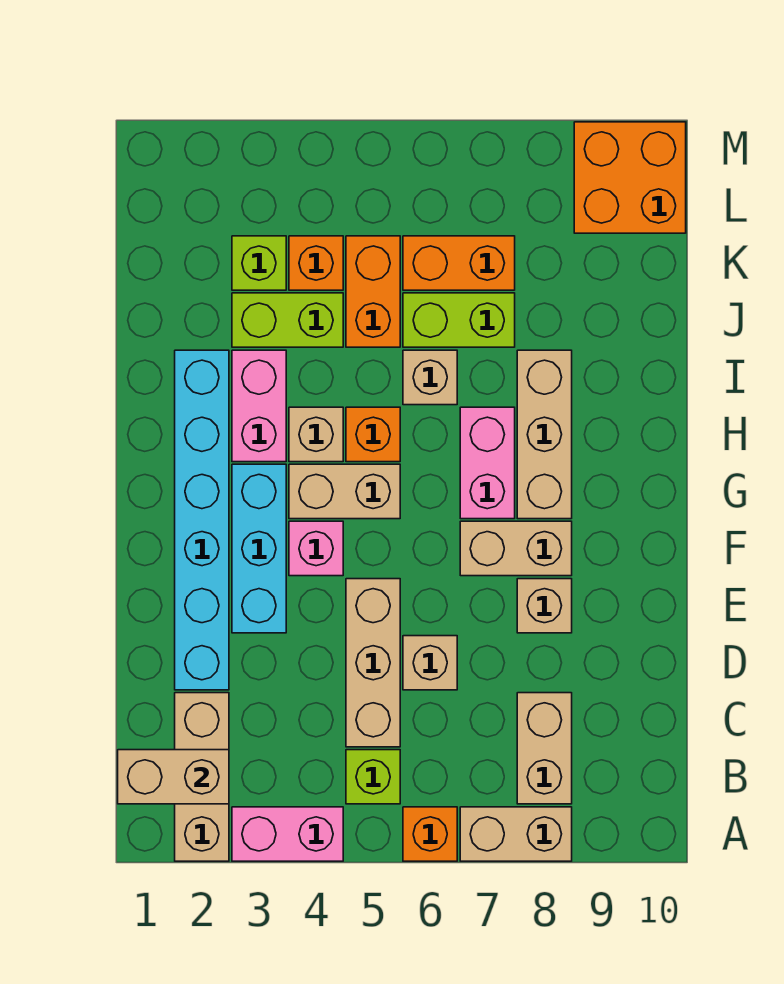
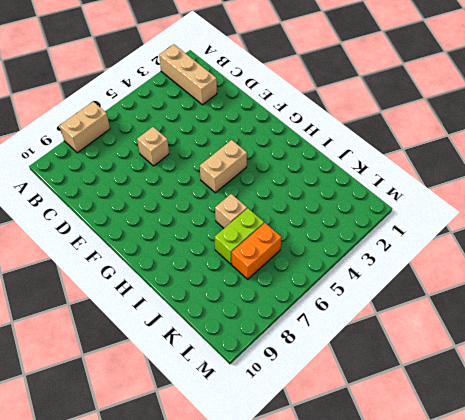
none -> pink 1x2 brick [232,807,343,861]
none -> orange 1x1 brick [403,807,457,861]
none -> lime 1x1 brick [346,750,400,804]

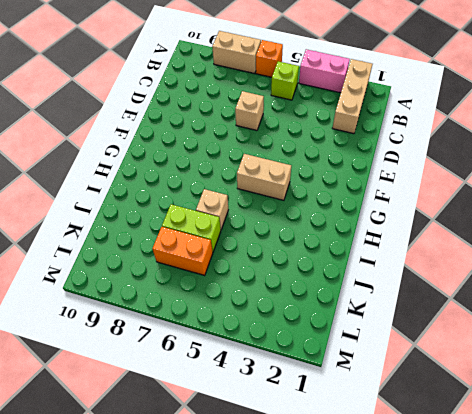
none -> tan 1x2 brick [517,693,572,804]
none -> tan 1x3 brick [346,579,400,747]
none -> cyan 1x6 brick [175,350,229,690]

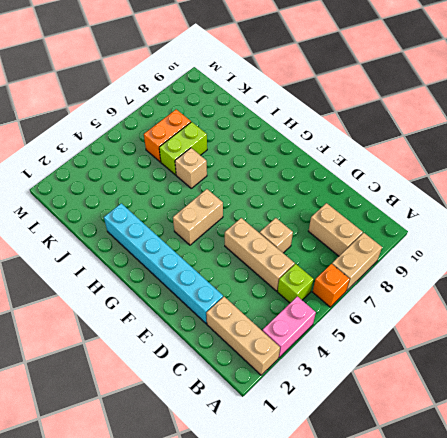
none -> cyan 1x3 brick [232,464,286,633]
none -> tan 1x1 brick [517,579,572,633]
none -> pink 1x1 brick [289,521,343,576]

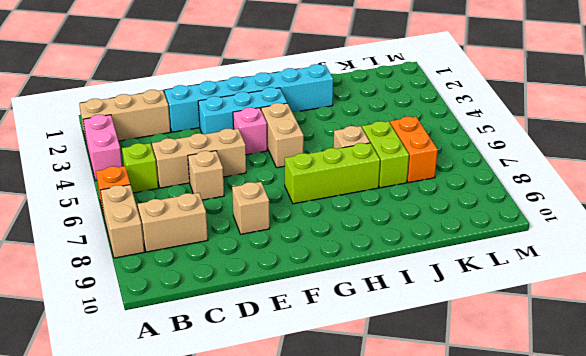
lime 1x3 brick [285,143,380,204] -> pink 1x2 brick [460,407,515,519]
none -> tan 1x2 brick [460,521,572,576]
none -> tan 1x3 brick [517,350,572,519]
none -> pink 1x2 brick [232,350,286,462]

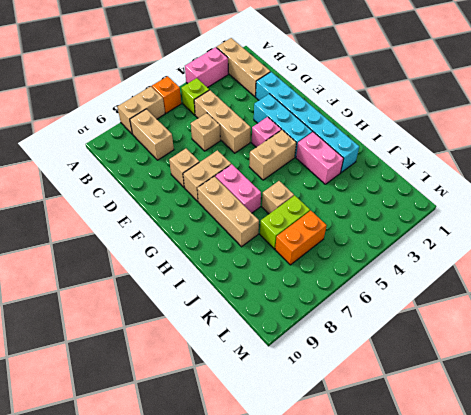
none -> tan 1x1 brick [289,407,343,462]
none -> orange 1x1 brick [346,407,400,462]
none -> lime 1x2 brick [232,293,343,347]

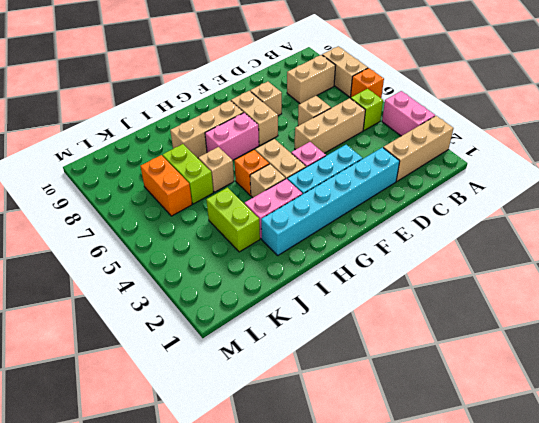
none -> orange 1x2 brick [346,236,400,347]
none -> lime 1x1 brick [232,236,286,290]
none -> orange 1x1 brick [289,236,343,290]

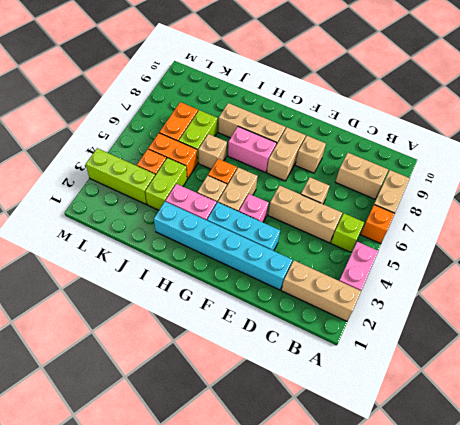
lime 1x3 brick [86,148,155,204] -> lime 1x1 brick [232,236,286,290]
none -> orange 2x2 brick [574,122,686,233]
none -> tan 1x2 brick [118,750,229,804]

